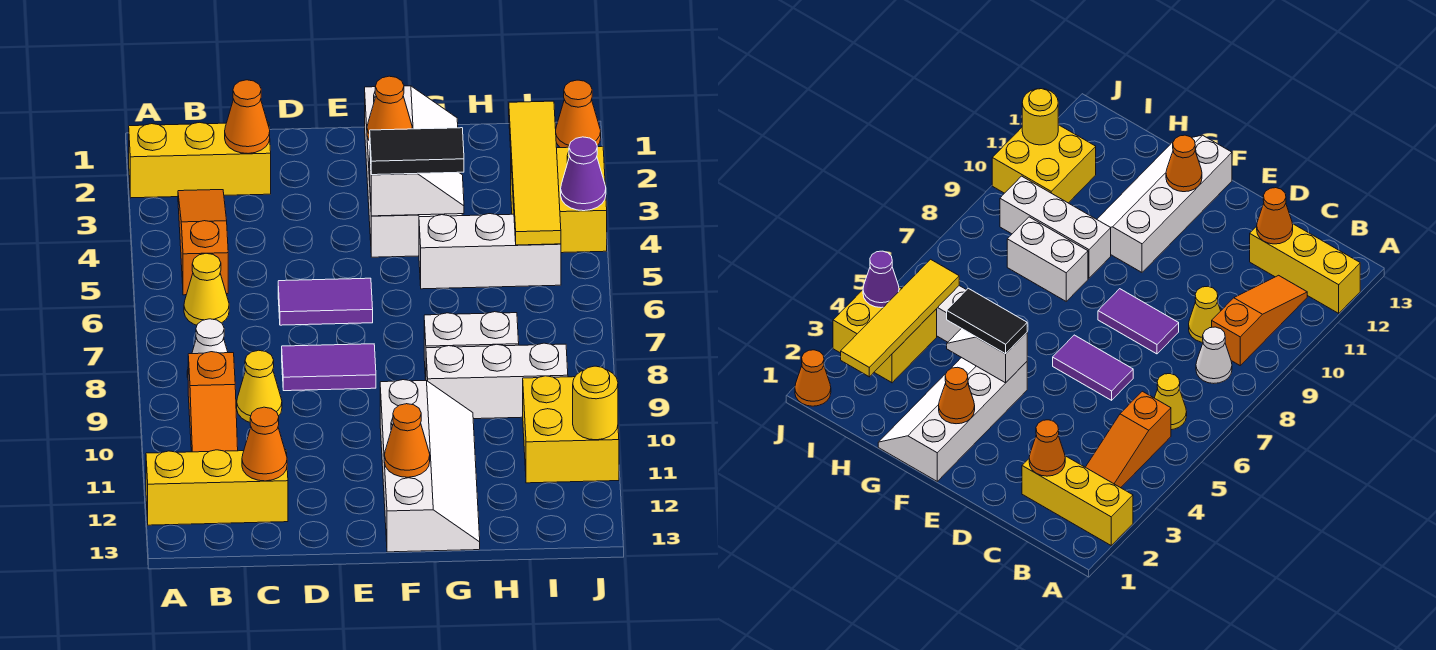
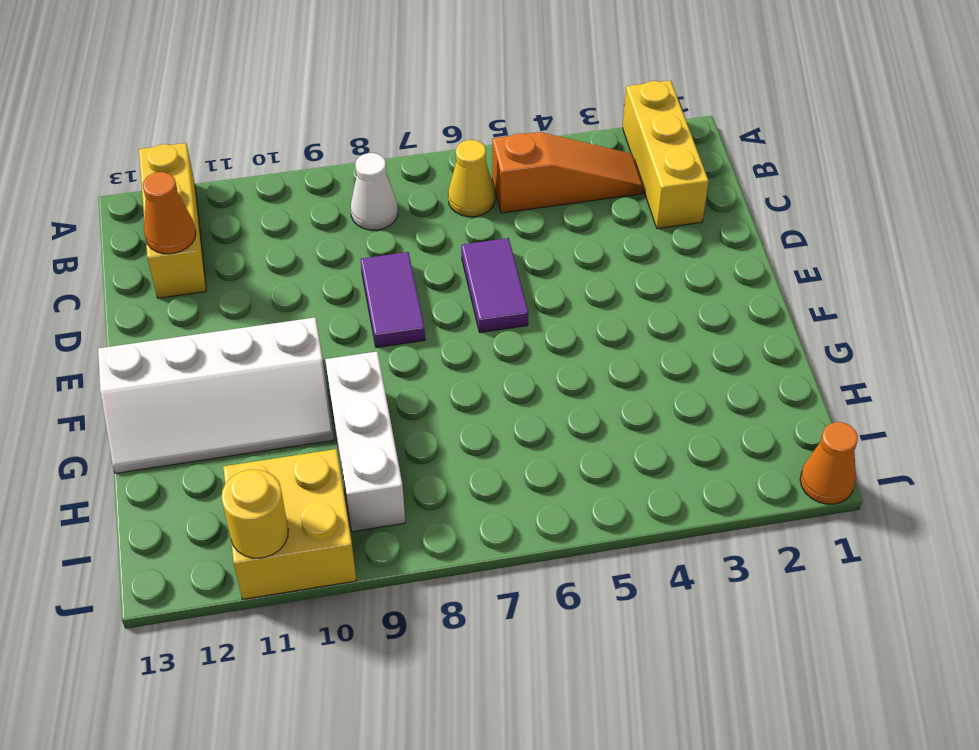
none -> orange 1x3 slope [188,352,238,452]
none -> yellow 1x1 cone [237,350,282,422]
none -> white 2x4 slope [365,86,462,257]

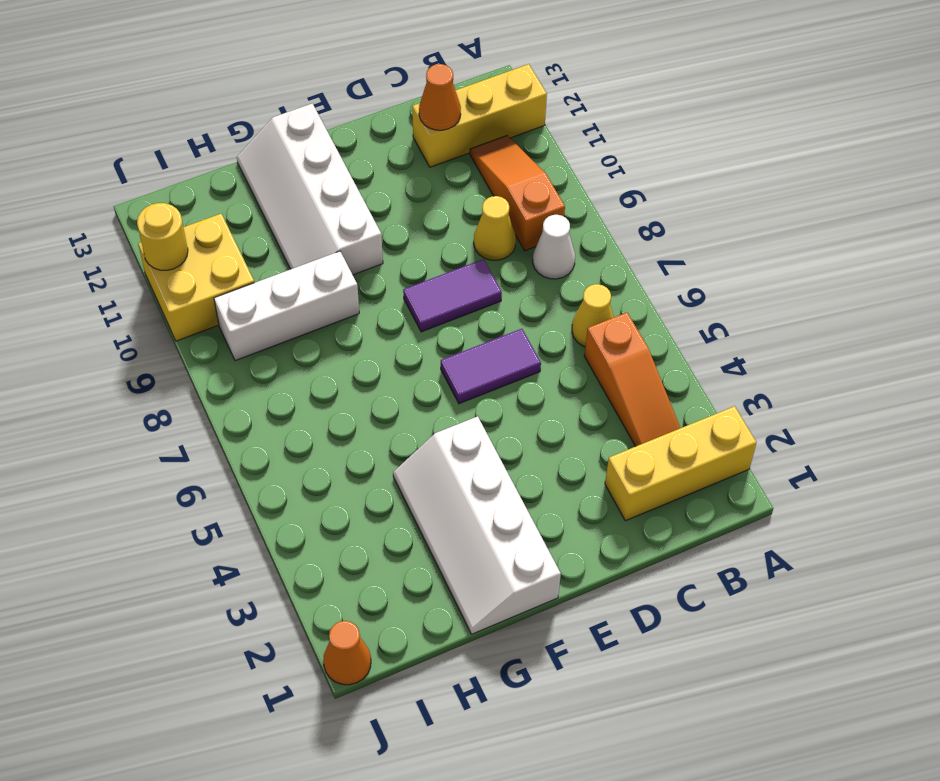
none -> white 1x3 brick [419,214,561,289]
none -> white 1x2 brick [424,312,519,380]
none -> yellow 2x2 brick [511,147,607,253]

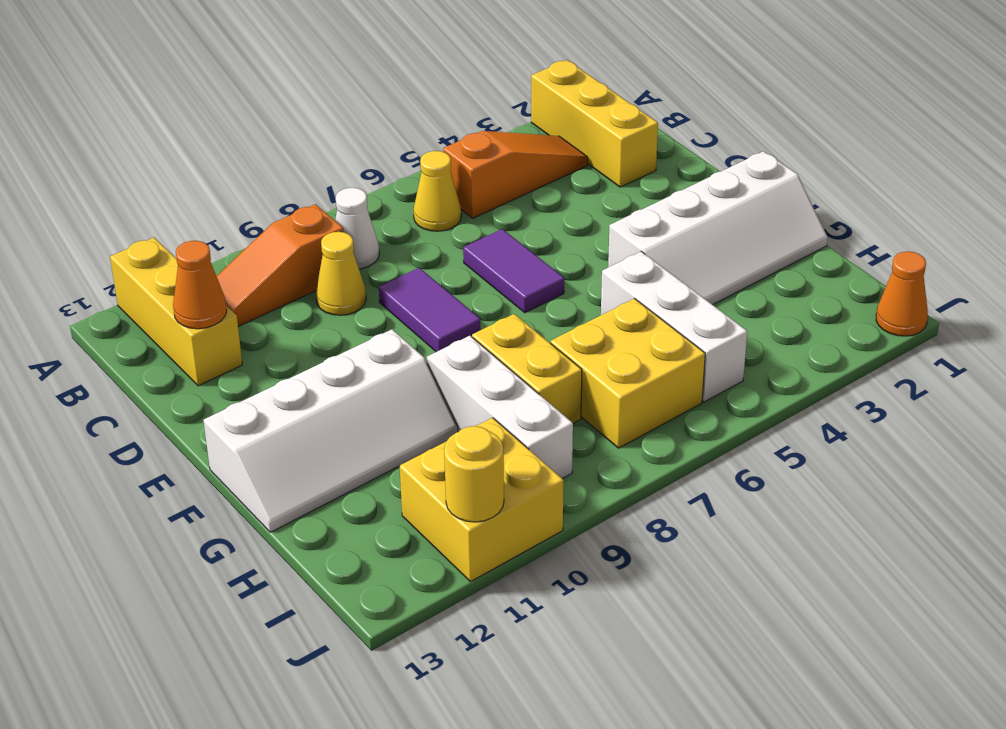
yellow 1x2 brick [472,314,582,423] -> white 1x2 brick [424,312,519,380]
yellow 2x2 brick [550,299,705,448] -> yellow 2x2 brick moved to [511,147,607,253]
none -> orange 1x1 cone [225,80,270,153]
none -> orange 1x1 cone [367,76,412,141]
none -> white 1x2 slope [370,158,464,216]

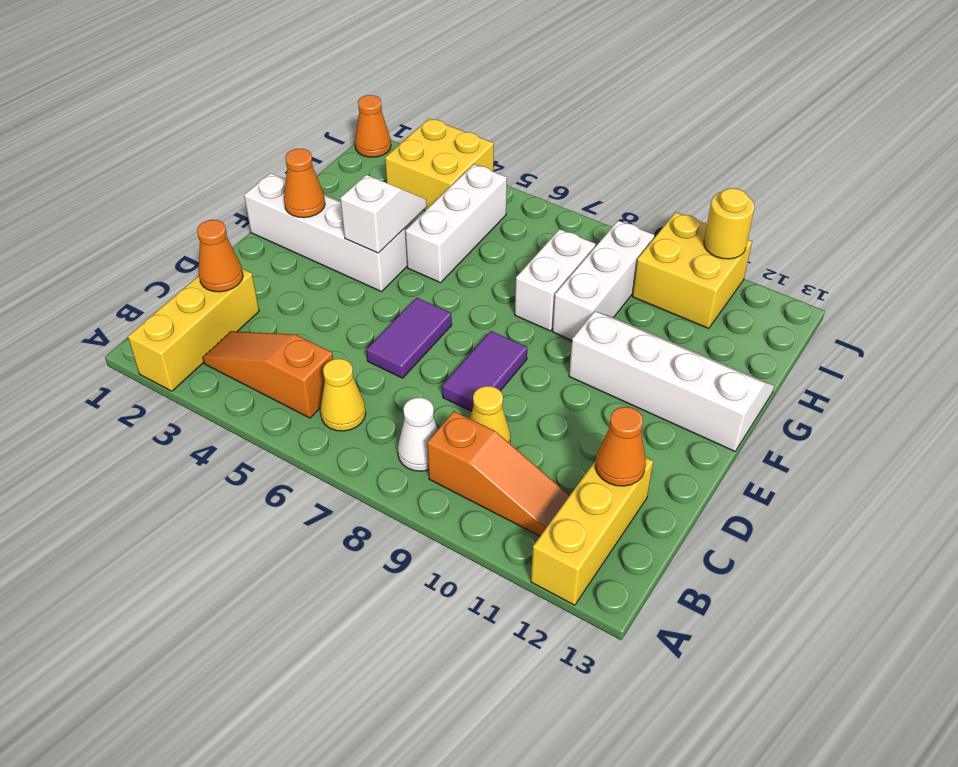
none -> orange 1x1 cone [384,404,430,477]
none -> yellow 1x4 tile [509,101,561,245]
none -> purple 1x1 cone [561,137,606,211]

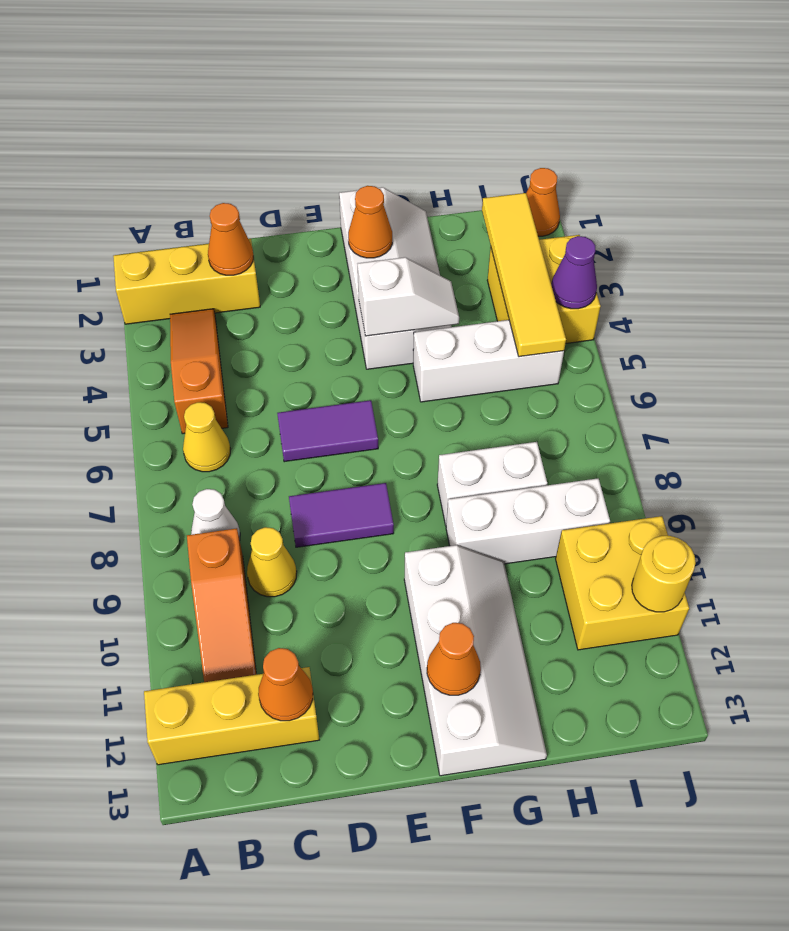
none -> black 1x2 tile [370,128,464,175]

